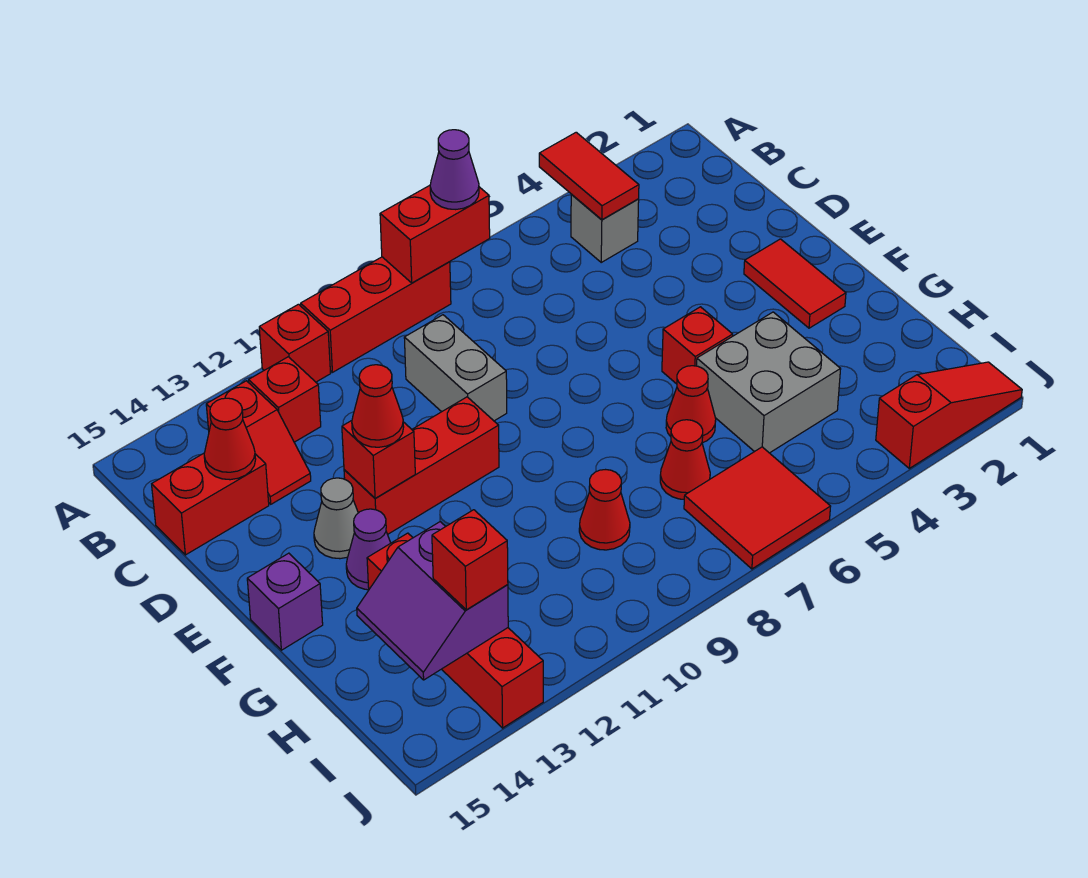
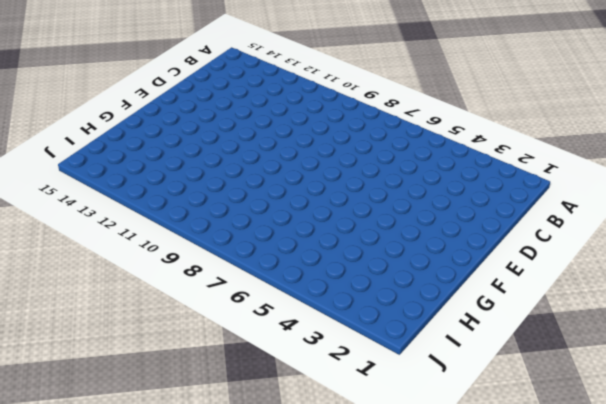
none -> red 1x3 brick [301,257,451,372]
none -> red 1x1 brick [259,304,331,382]
none -> grey 1x1 brick [571,195,639,262]

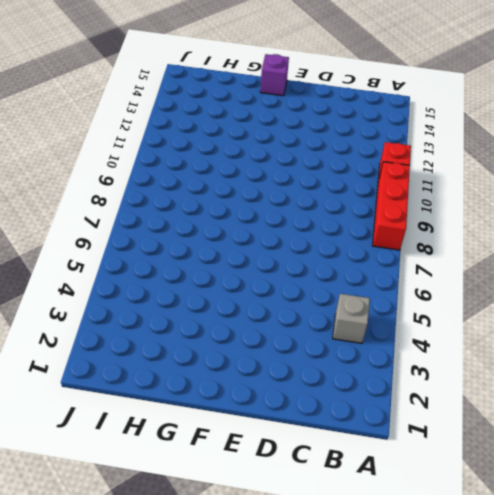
none -> red 1x1 brick [249,357,321,442]
none -> red 1x2 slope [206,381,311,504]
none -> grey 1x2 brick [404,315,507,421]

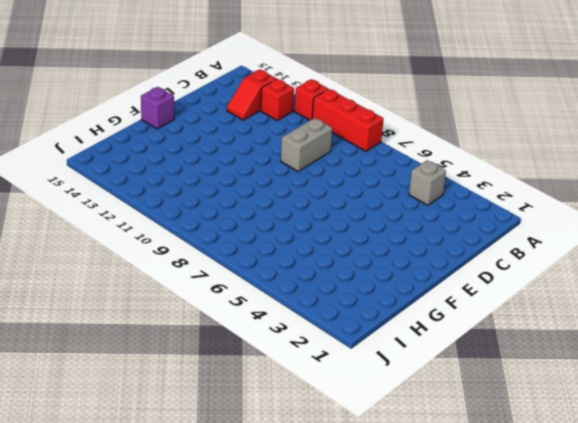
none -> red 1x2 brick [152,453,269,555]
none -> red 1x2 tile [744,239,846,328]
none -> red 1x3 brick [344,397,499,534]

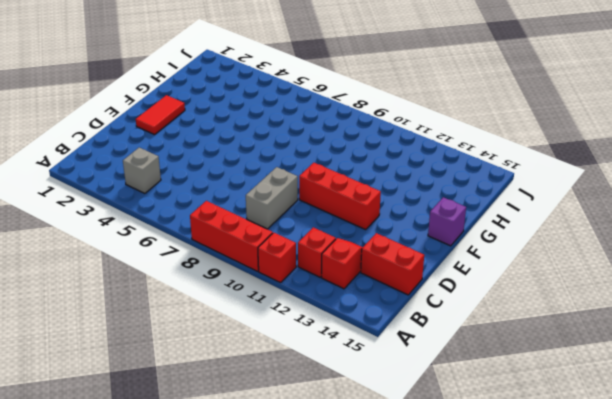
none -> grey 1x1 cone [314,478,358,559]
none -> red 1x1 brick [662,307,733,384]
none -> purple 1x1 cone [346,509,390,590]

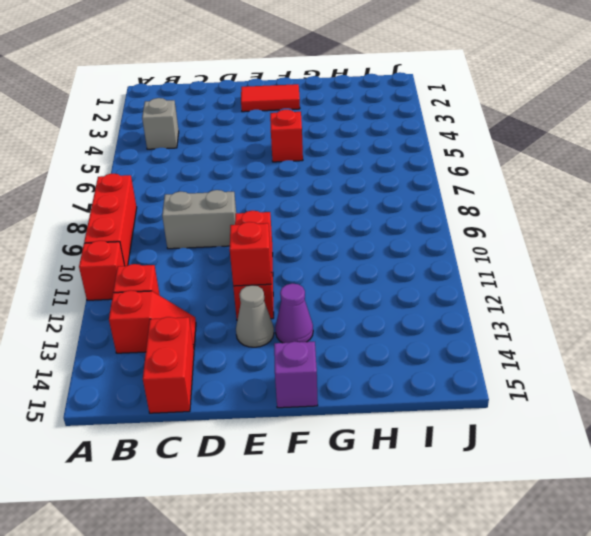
none -> grey 2x2 brick [697,312,841,453]
none -> red 1x1 cone [666,366,716,443]
none -> red 1x4 brick [367,533,543,728]

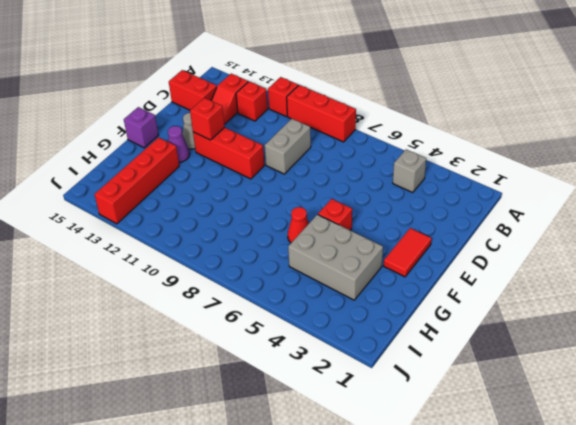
grey 2x3 brick [288,215,383,300] -> grey 2x2 brick [697,312,841,453]
none -> red 1x1 cone [660,420,710,499]
none -> red 1x1 cone [579,470,630,550]
none -> red 2x2 tile [684,447,831,569]

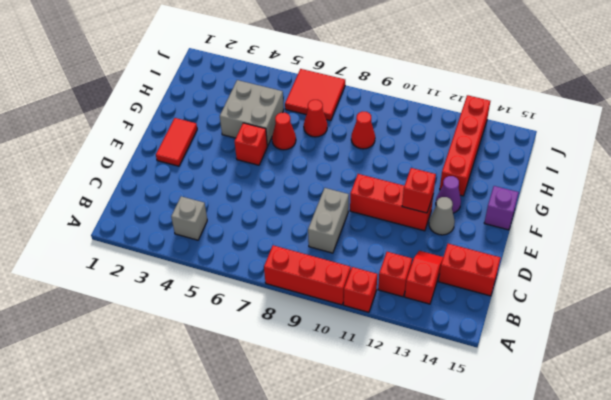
none -> red 1x3 slope [876,362,1022,468]
none -> red 1x2 tile [539,132,639,220]
none -> red 1x2 brick [380,185,490,283]

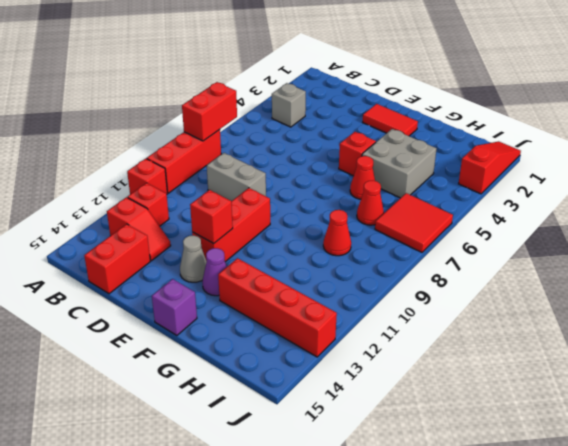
none -> red 1x2 tile [539,132,639,220]
none -> red 1x1 cone [204,398,256,480]
none -> purple 2x2 slope [357,522,508,680]

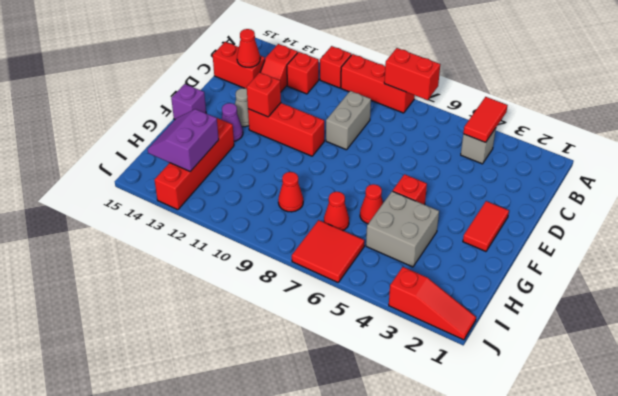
none -> purple 1x1 cone [430,130,479,210]
none -> red 1x1 cone [352,365,404,447]
none -> red 1x1 brick [432,510,508,610]

